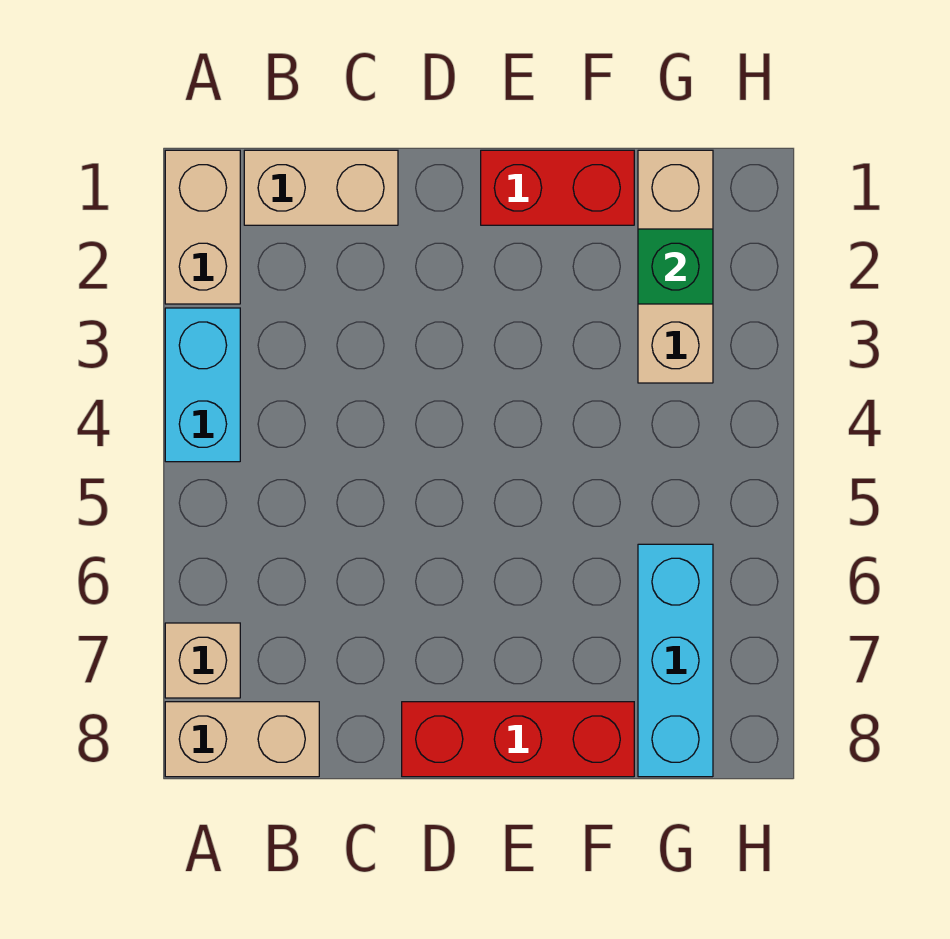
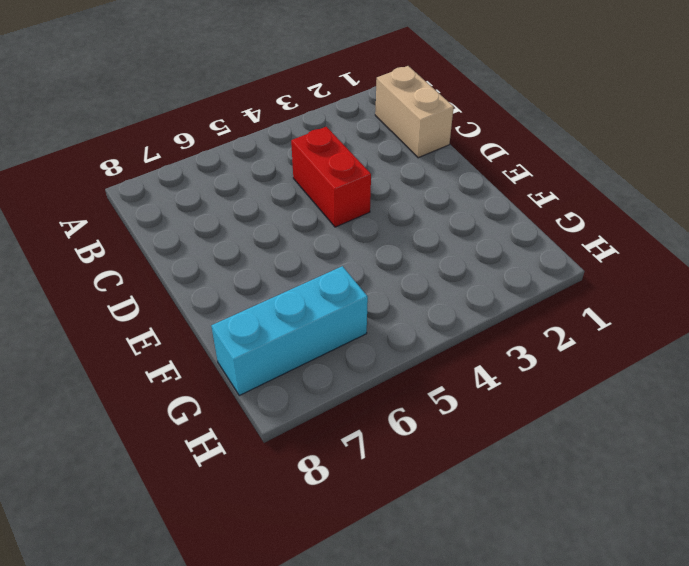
red 1x2 brick [291,127,371,227] -> red 1x2 brick moved to [481,150,634,225]
none -> tan 1x2 brick [165,150,240,304]
none -> cyan 1x2 brick [165,308,240,462]

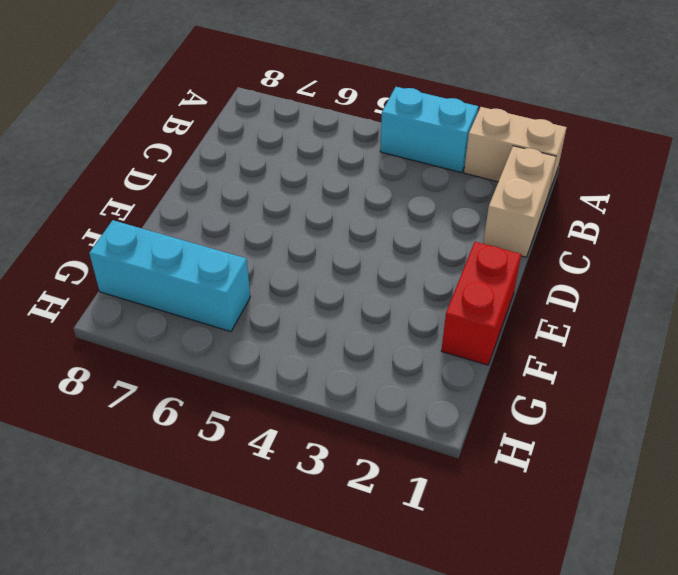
none -> tan 1x1 brick [165,623,240,698]
none -> tan 1x2 brick [165,702,319,777]

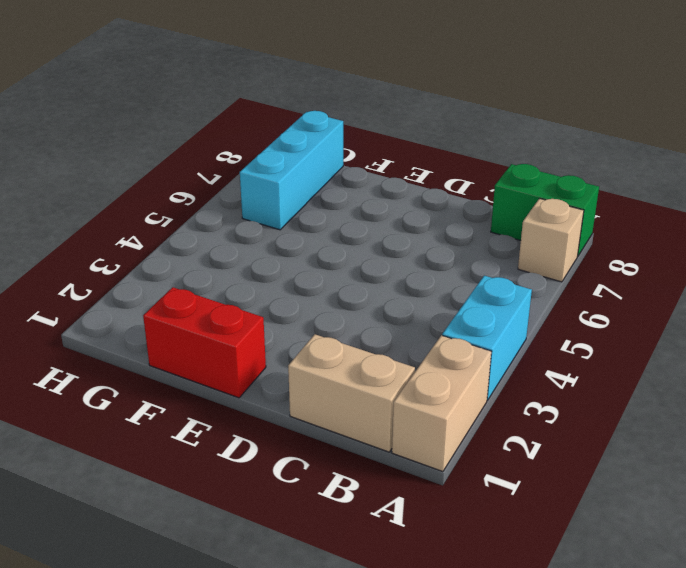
green 1x2 brick [491,164,599,256] -> tan 1x2 brick [165,702,319,777]
none -> red 1x3 brick [402,702,634,777]
none -> tan 1x3 brick [638,150,713,383]

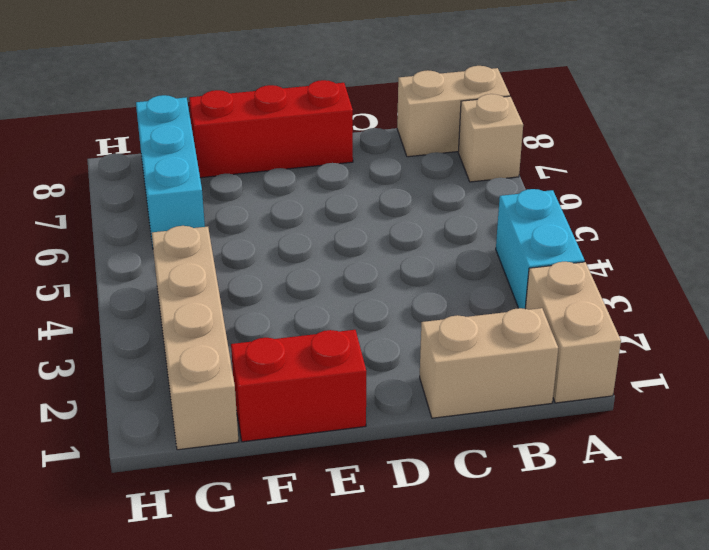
tan 1x4 brick [152,226,239,450] -> tan 1x3 brick [638,150,713,383]
none -> green 1x1 brick [638,229,713,304]

